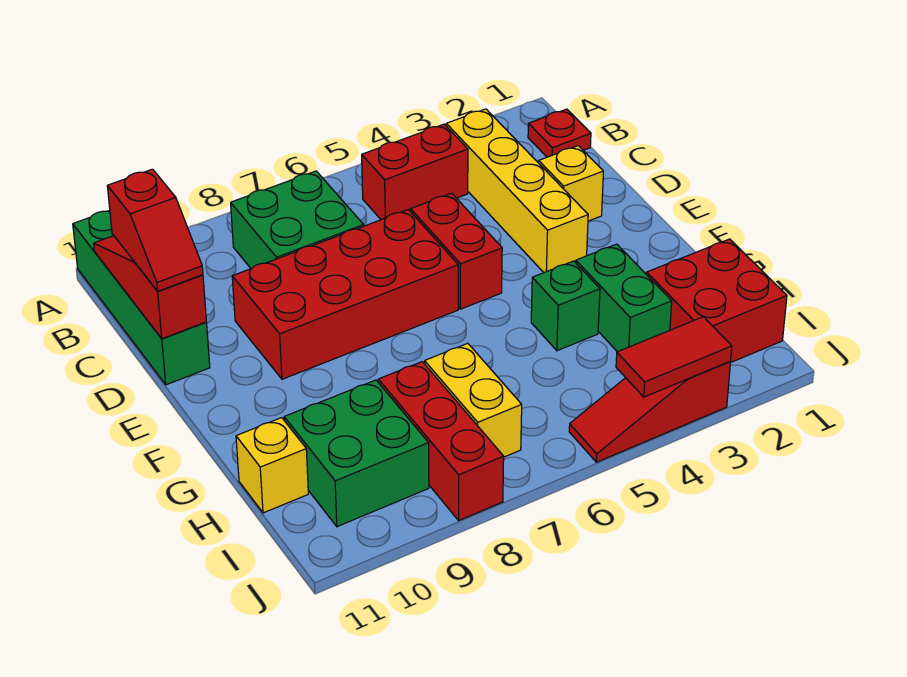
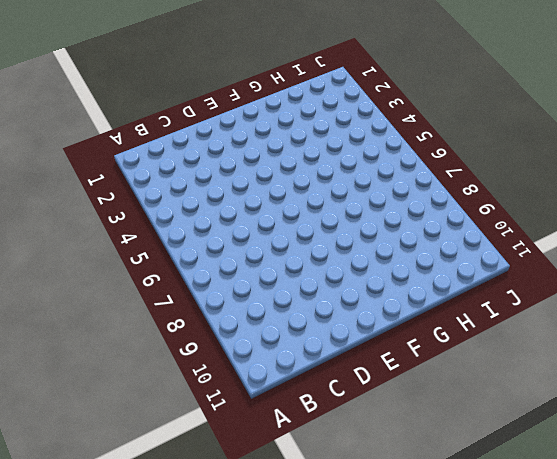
none -> green 1x4 brick [73,210,210,385]
none -> red 1x1 plate [528,109,591,157]
none -> yellow 1x4 brick [446,109,588,273]

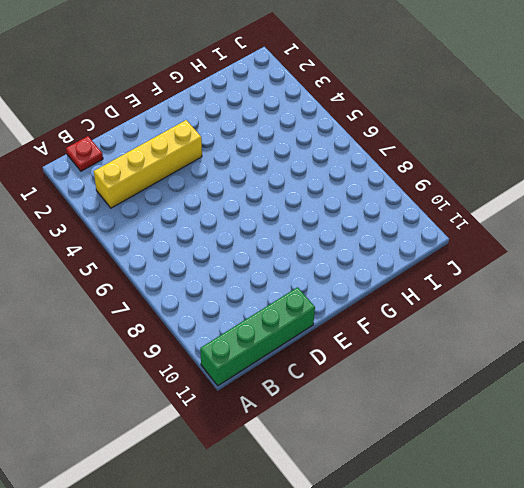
none -> red 1x2 brick [362,124,468,220]
none -> green 2x2 brick [231,171,364,269]
none -> yellow 1x1 brick [539,146,603,221]

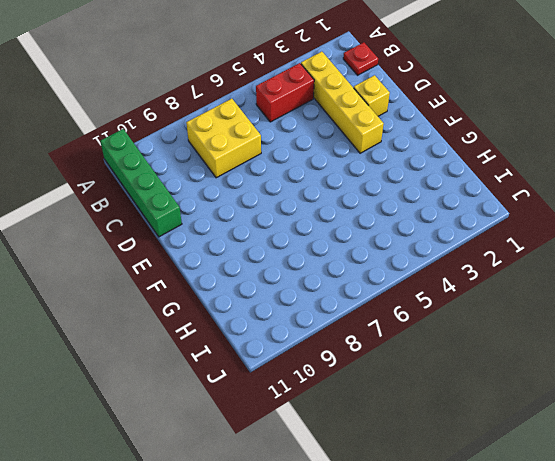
yellow 2x2 brick [186,99,261,178] -> green 2x2 brick [231,171,364,269]
none -> red 1x2 brick [411,193,502,309]
none -> red 2x4 brick [232,210,458,379]
none -> green 1x2 brick [576,244,672,352]

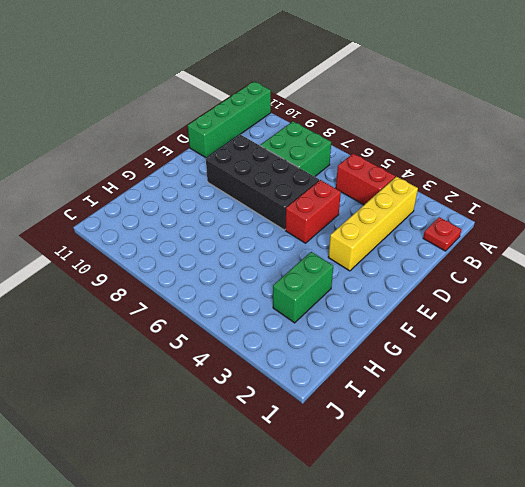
black 2x4 brick [206,135,319,230] -> red 2x4 brick [232,210,458,379]
none -> yellow 1x1 brick [539,146,603,221]
none -> green 1x1 brick [531,261,600,351]
none -> red 2x2 brick [647,239,787,362]

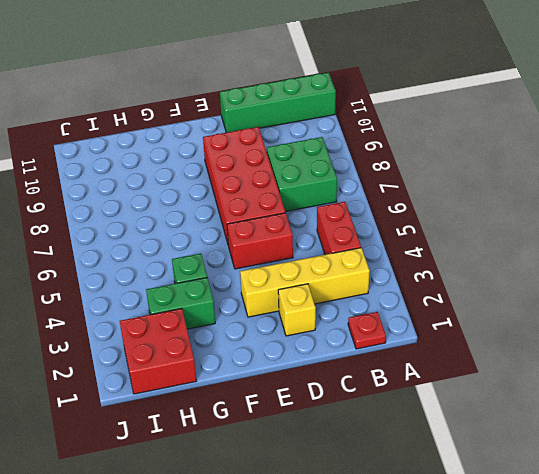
none -> yellow 1x2 brick [425,343,522,457]
none -> red 1x3 brick [378,362,504,520]
none -> green 2x2 brick [284,380,429,527]

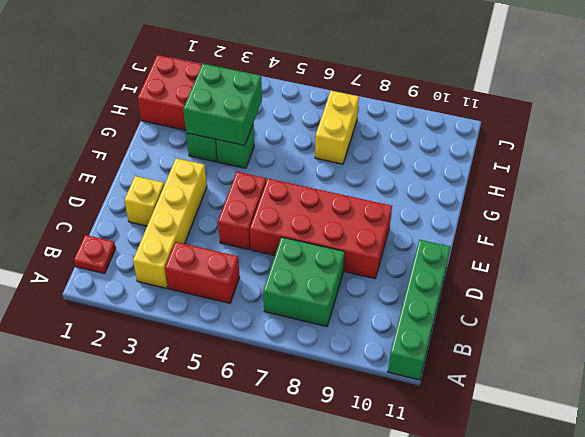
green 2x2 brick [183,64,262,145] -> green 2x2 brick moved to [284,380,429,527]
none -> red 1x3 brick [378,362,504,520]
none -> yellow 1x1 brick [236,418,308,513]
none -> red 1x3 slope [569,362,731,462]

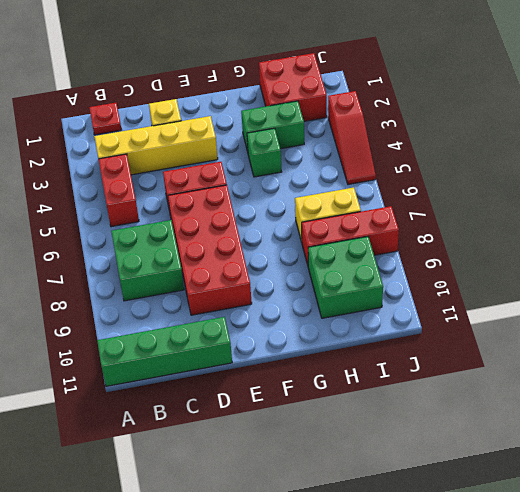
none -> yellow 1x1 brick [236,418,308,513]
none -> red 1x3 slope [94,236,206,339]
none -> red 1x2 tile [616,317,732,397]

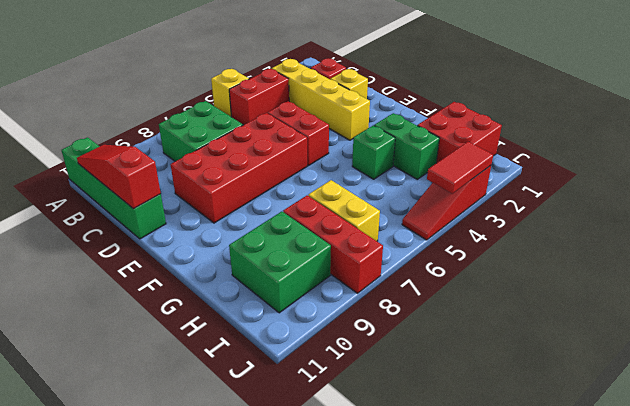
yellow 1x1 brick [211,69,249,117] -> yellow 1x1 brick moved to [236,418,308,513]
none -> red 1x2 slope [107,169,203,291]

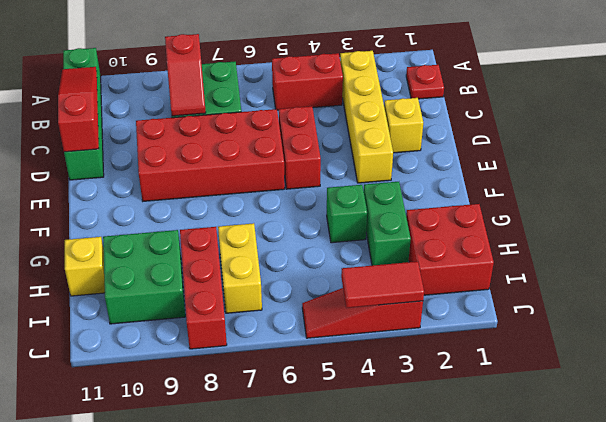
red 1x2 slope [165,34,206,116] -> red 1x2 slope moved to [107,169,203,291]

